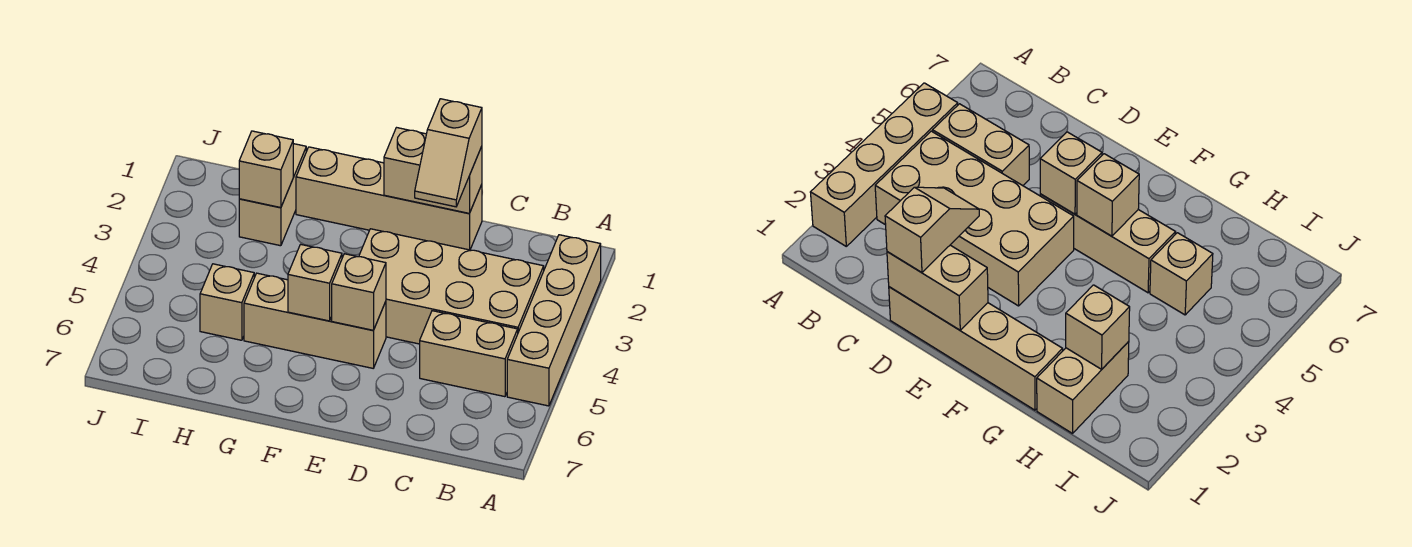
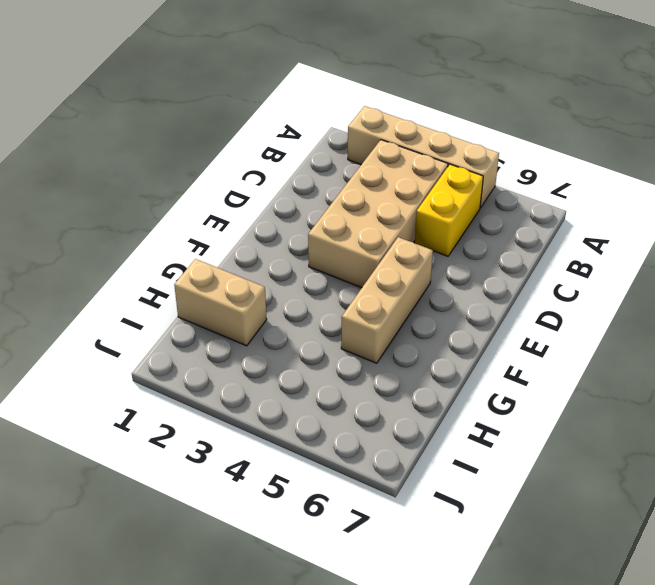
yellow 1x2 brick [415,164,483,256] -> tan 1x2 brick [420,311,518,397]
none -> tan 1x4 brick [296,147,482,250]
none -> tan 1x1 brick [200,264,254,340]
none -> tan 1x2 brick [384,128,482,214]

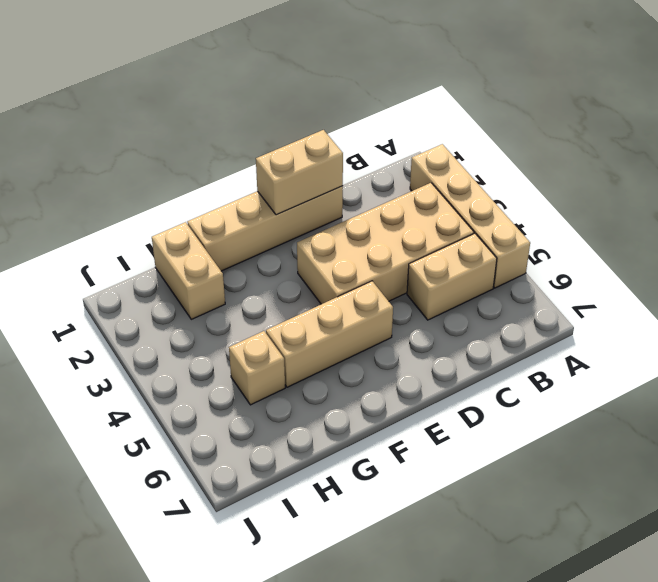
none -> tan 1x1 brick [332,254,386,330]
none -> tan 1x1 brick [288,244,342,321]
none -> tan 1x1 brick [239,131,293,208]

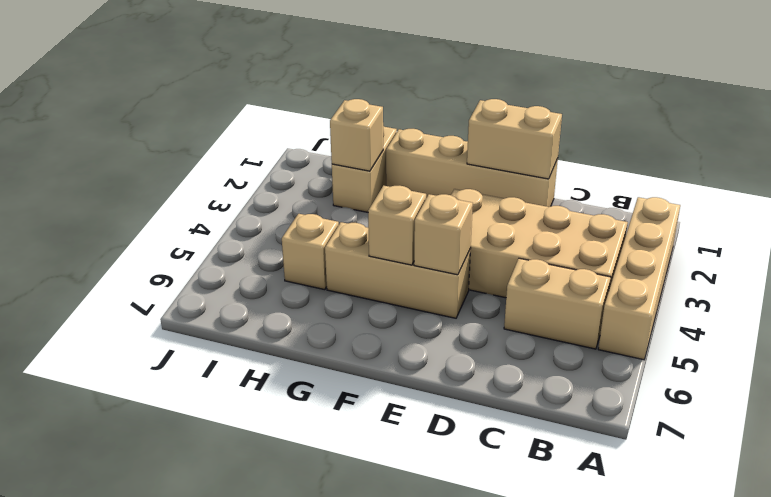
none -> tan 1x2 slope [415,99,482,207]

